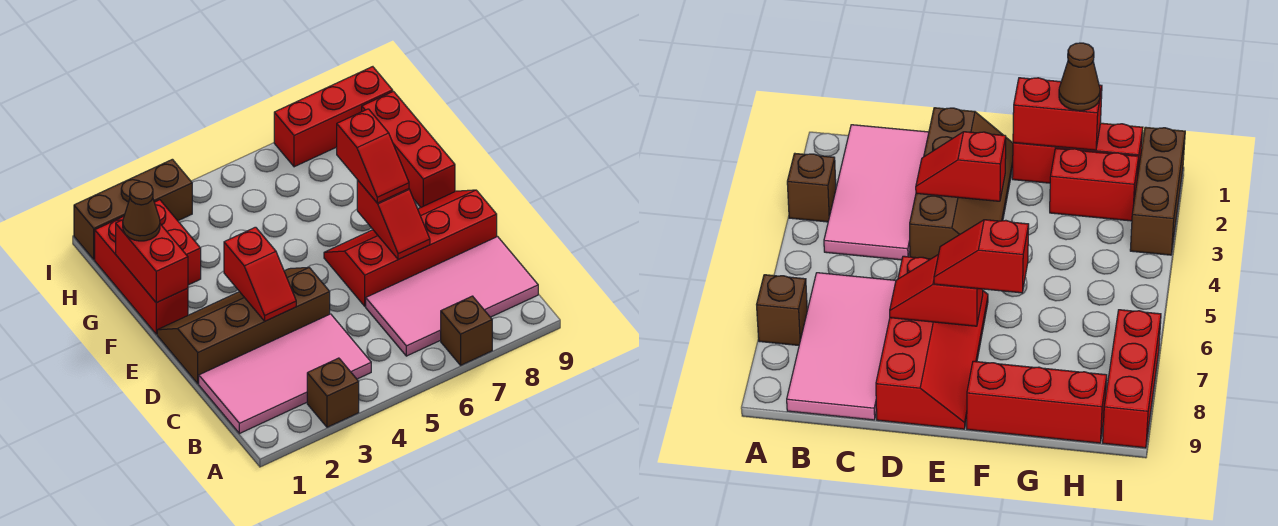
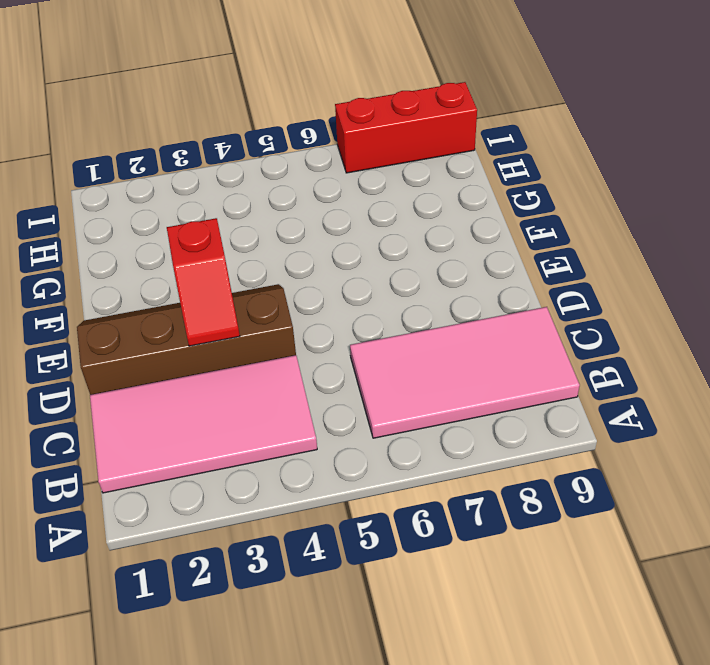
none -> brown 1x1 brick [307,358,359,427]
none -> brown 1x1 brick [441,296,492,365]
none -> red 2x4 slope [324,190,497,306]

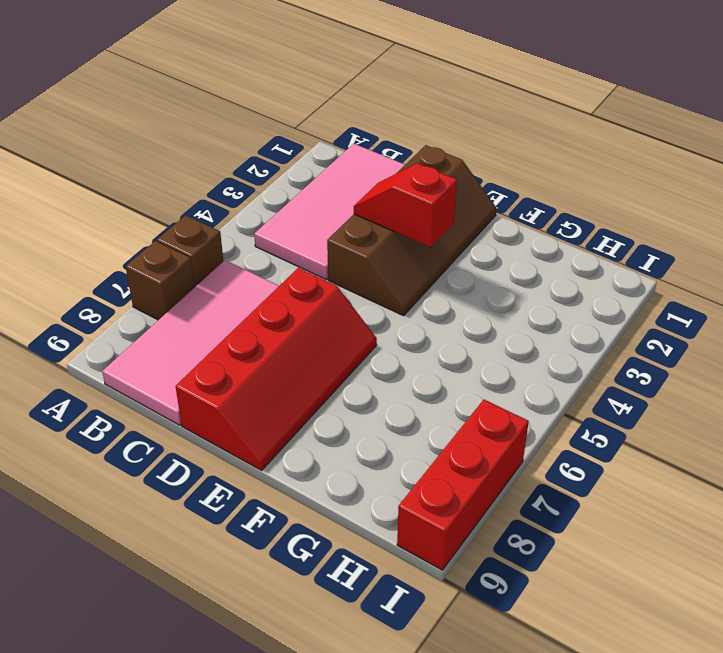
brown 1x1 brick [157,215,223,288] -> brown 1x1 brick moved to [307,358,359,427]
none -> red 1x3 brick [95,216,188,334]
none -> red 1x3 brick [362,91,455,207]
none -> red 1x2 brick [154,200,201,285]

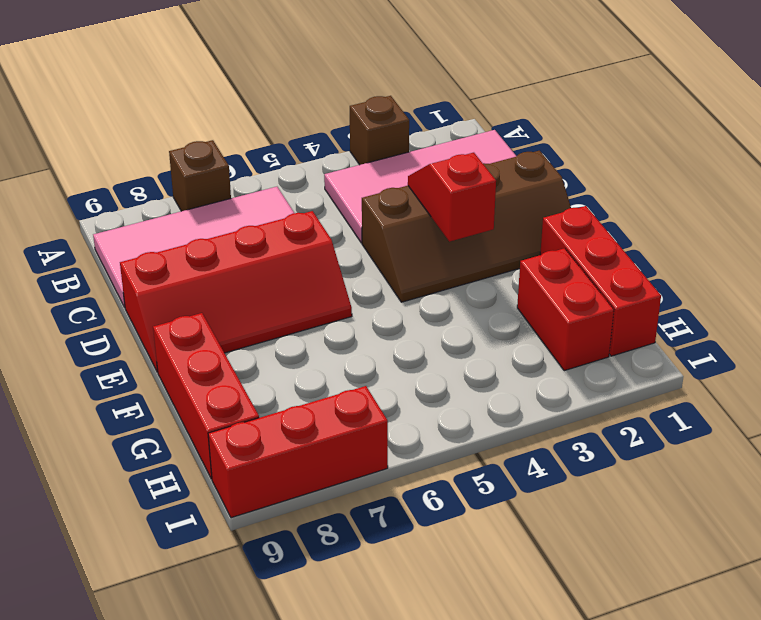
none -> brown 1x3 brick [74,159,192,260]
none -> red 1x2 slope [357,180,430,260]
none -> red 1x2 brick [116,220,188,303]

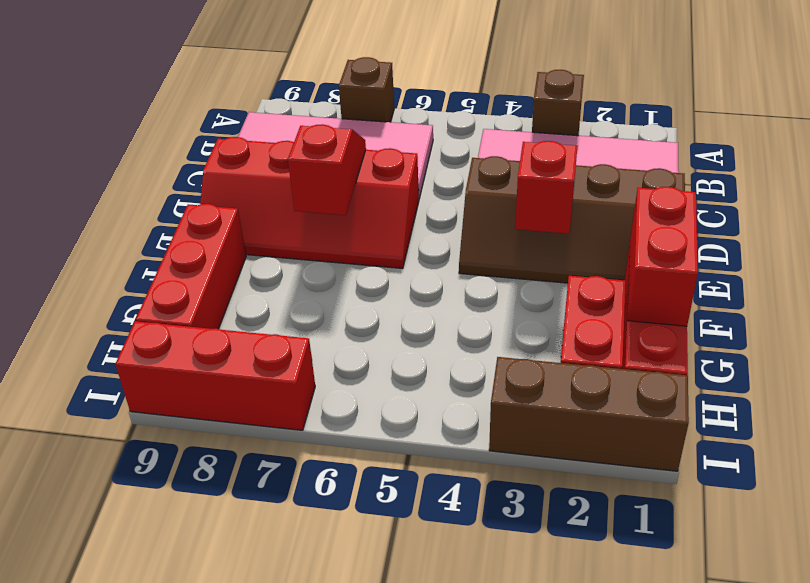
none -> red 1x2 slope [337,109,409,203]
none -> brown 1x1 cone [123,182,160,241]

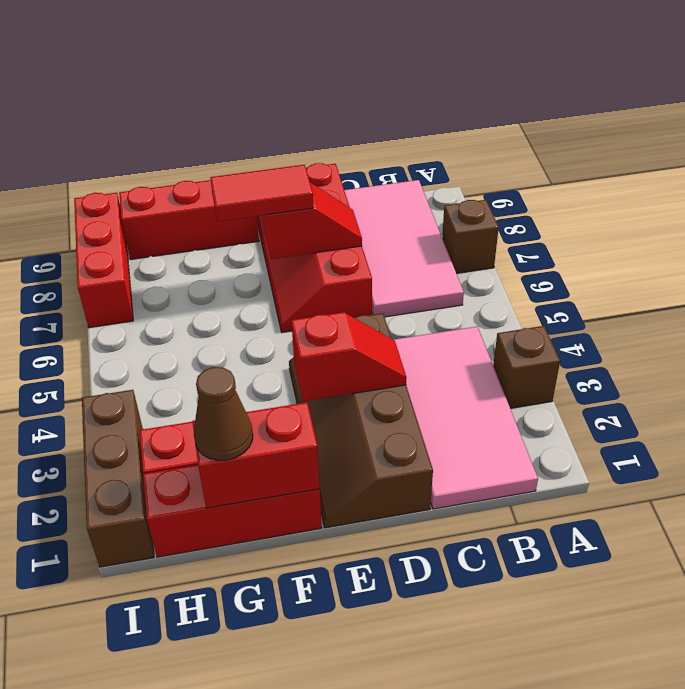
red 1x2 tile [210,165,313,221] -> red 1x2 slope [337,109,409,203]

